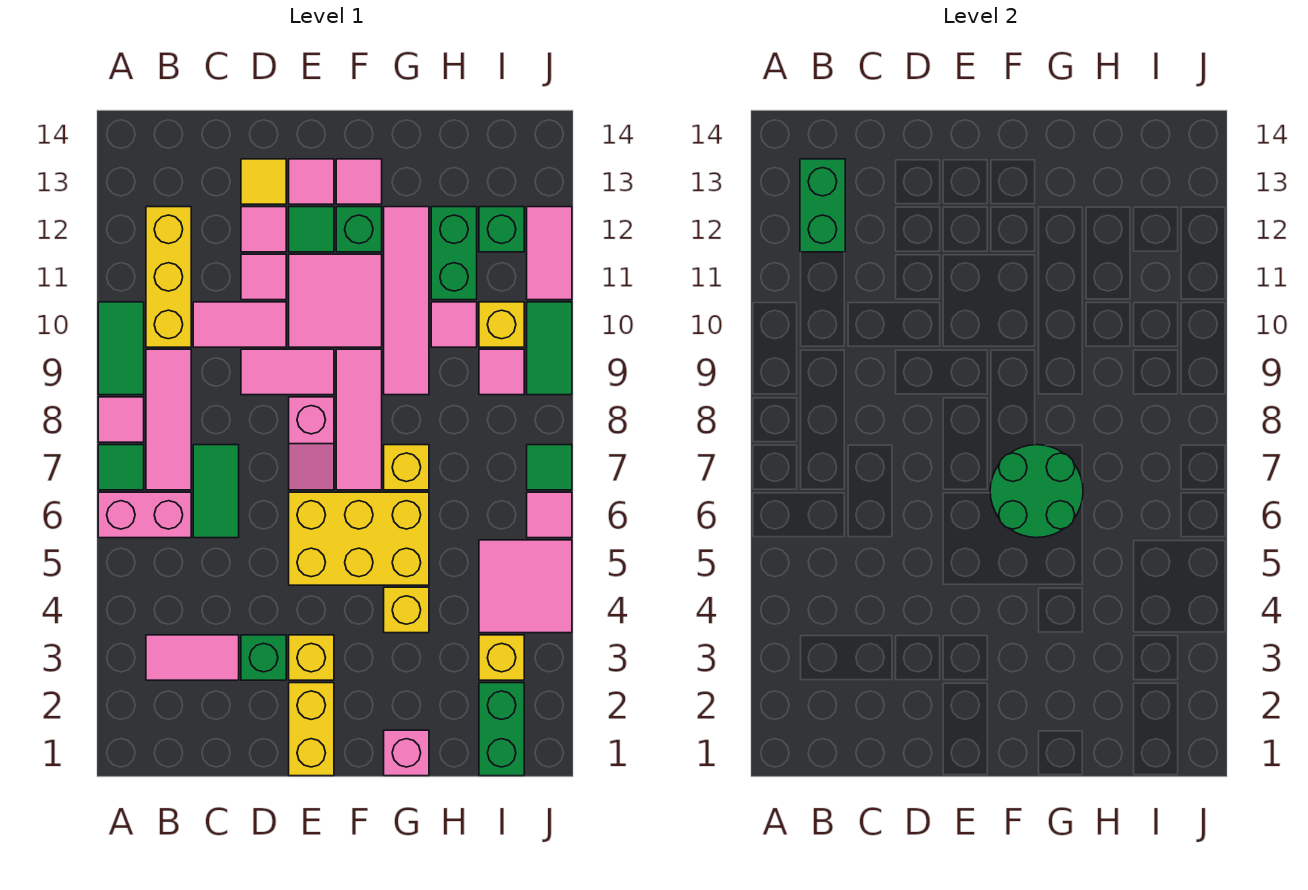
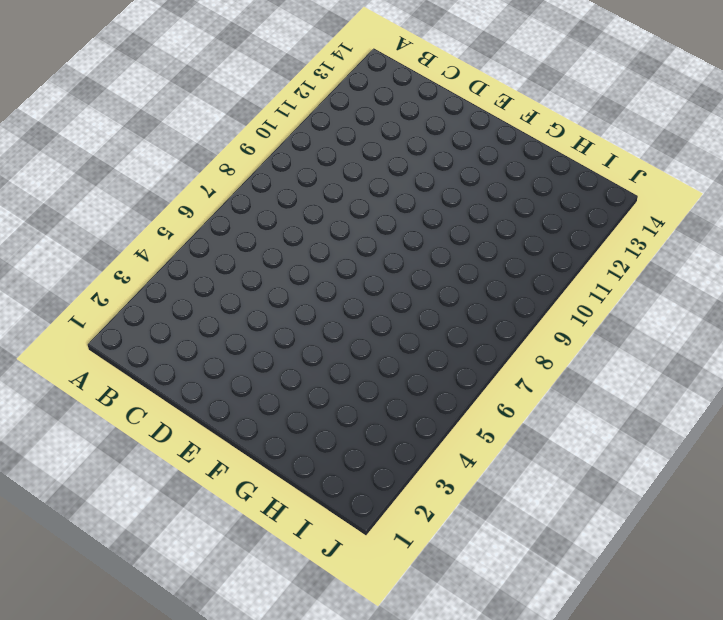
none -> pink 1x2 brick [98,492,191,538]
none -> green 1x1 tile [98,445,144,490]
none -> pink 1x1 tile [98,397,144,442]
none -> green 1x2 tile [98,302,144,395]

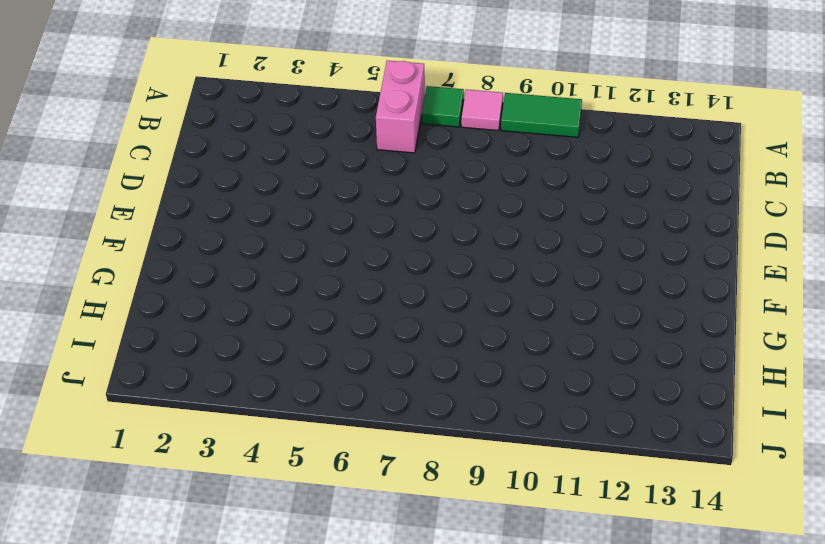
none -> pink 1x2 tile [146,635,239,680]
none -> pink 1x3 tile [146,349,191,490]
none -> yellow 1x3 brick [146,207,191,347]
none -> green 1x2 tile [193,445,239,538]

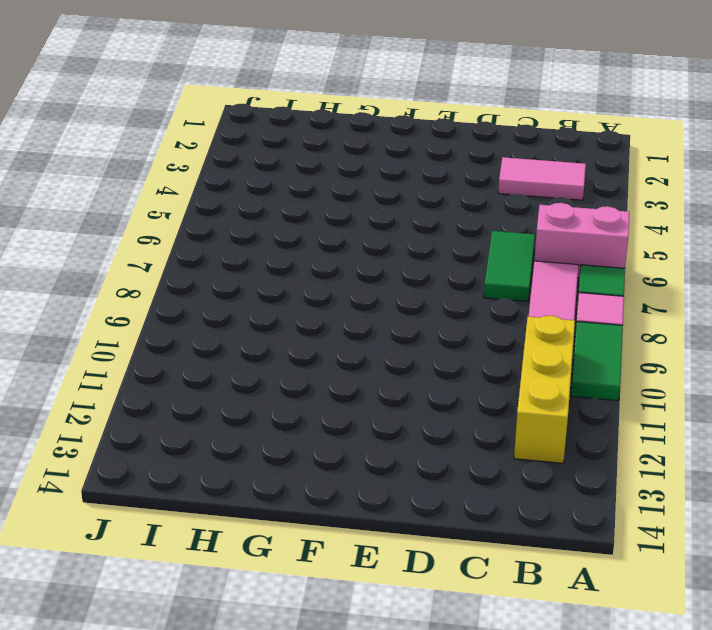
none -> pink 1x2 tile [193,302,286,347]
none -> green 1x1 brick [241,635,286,680]
none -> pink 1x2 tile [241,349,334,395]
none -> pink 1x1 tile [241,254,286,300]

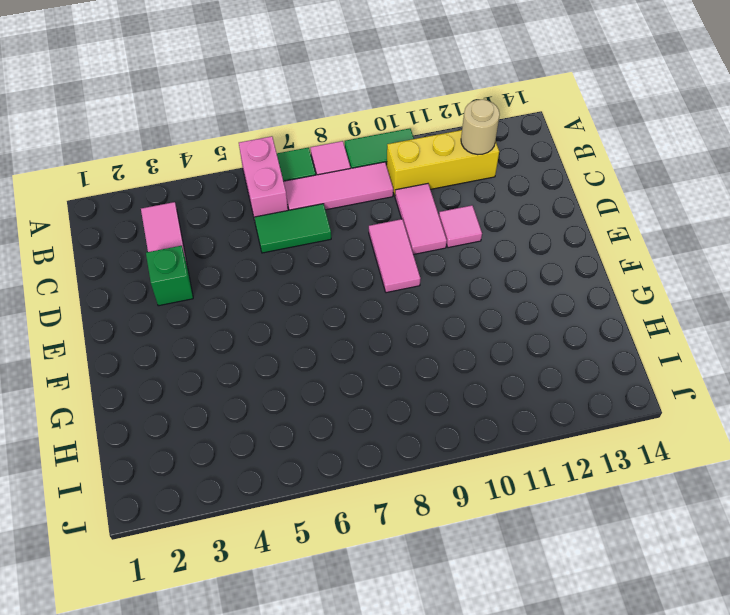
tan 1x1 round brick [461,100,500,155] -> green 1x2 brick [800,159,845,252]
none -> pink 1x1 tile [241,207,286,252]
none -> yellow 1x1 tile [241,159,286,204]
none -> yellow 1x2 brick [289,683,334,776]
none -> yellow 1x1 brick [289,635,334,680]

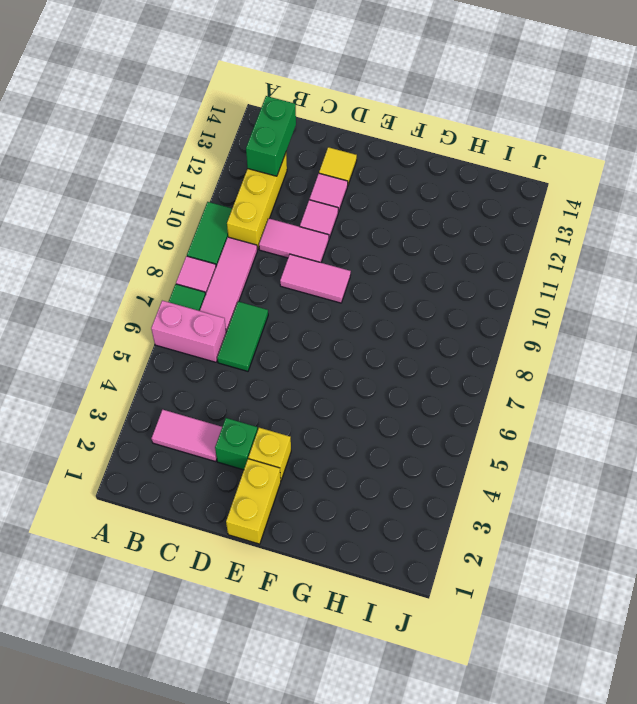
none -> yellow 2x3 brick [289,492,429,585]
none -> pink 1x2 slope [289,397,334,490]
none -> pink 2x2 tile [289,254,382,347]
none -> green 1x1 tile [289,207,334,252]

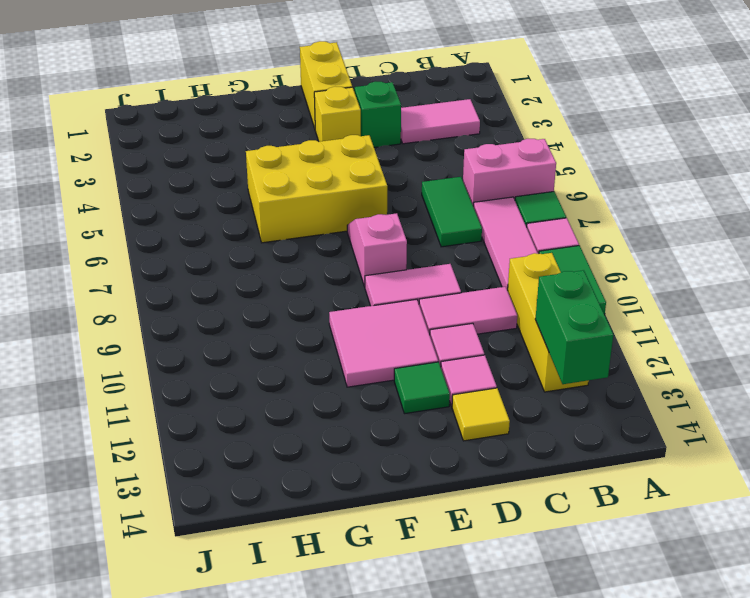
none -> pink 1x1 tile [289,159,334,204]
none -> pink 1x3 tile [336,349,382,490]
none -> green 1x1 brick [336,207,382,252]
none -> pink 1x1 tile [336,159,382,204]

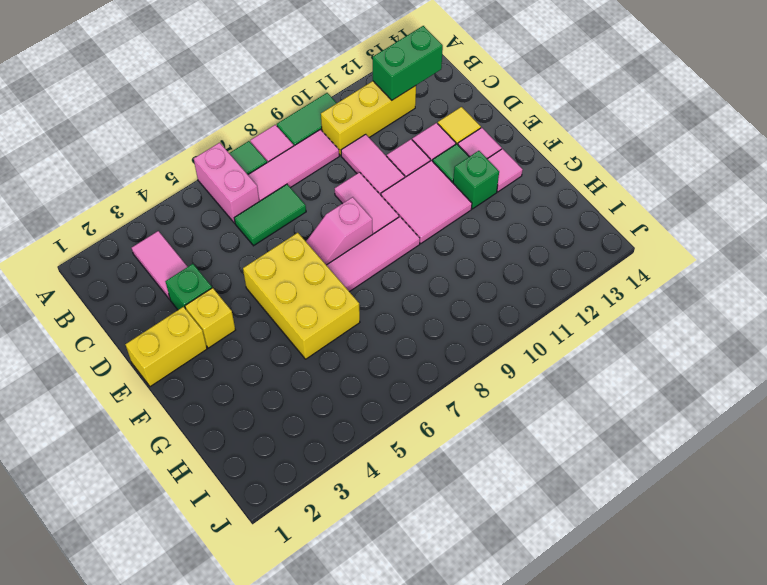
none -> pink 1x1 brick [384,730,429,776]
none -> yellow 1x1 brick [384,587,429,633]
none -> yellow 1x1 brick [384,445,429,490]
none -> pink 1x4 tile [384,207,429,395]

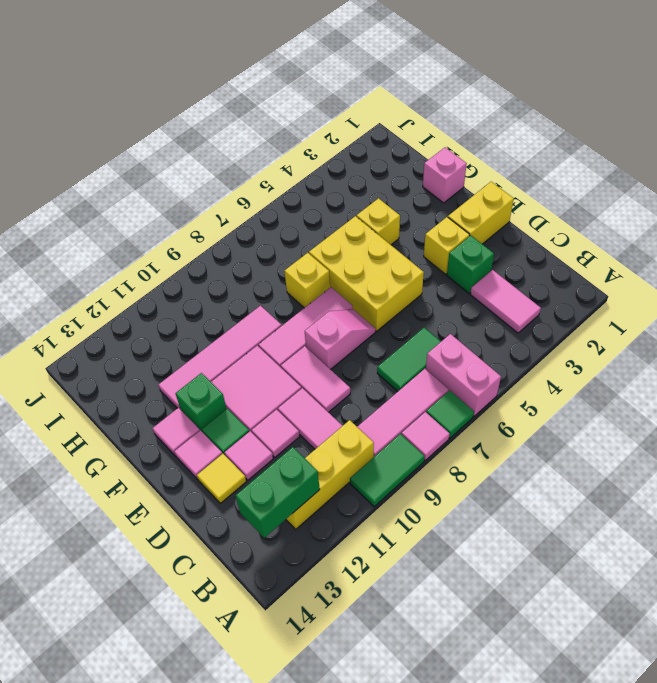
none -> pink 1x1 tile [431,302,477,347]
none -> green 1x2 brick [431,207,477,300]
none -> green 1x2 brick [479,683,524,776]
none -> yellow 1x1 brick [479,635,524,680]

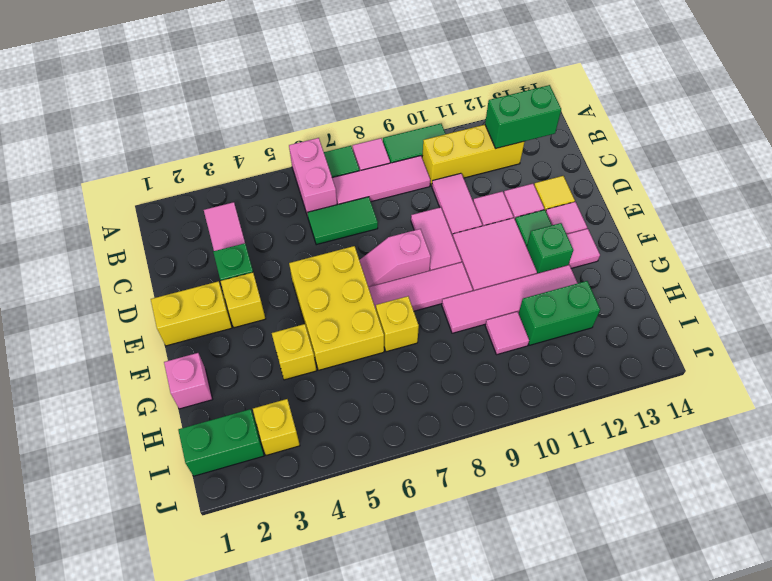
none -> pink 2x2 tile [479,540,572,633]
none -> pink 1x1 tile [479,349,524,395]
none -> yellow 1x1 brick [479,302,524,347]
none -> green 1x1 brick [479,207,524,252]

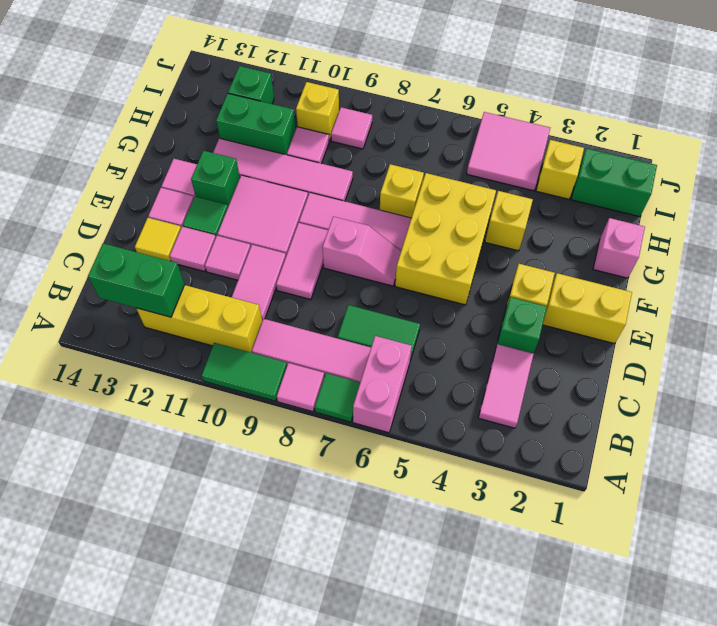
none -> pink 1x1 tile [527,492,572,538]
none -> green 1x1 tile [527,445,572,490]
none -> green 1x2 tile [527,302,572,395]
none -> pink 1x2 tile [527,207,572,300]

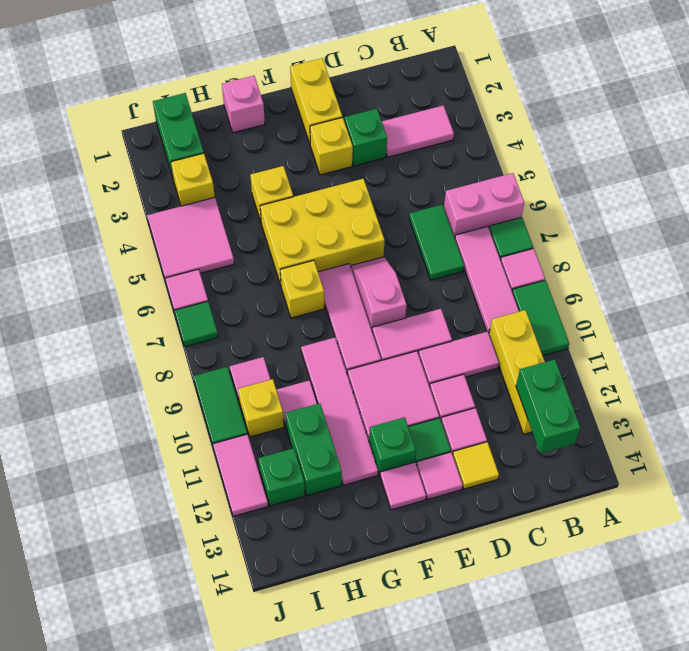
none -> green 2x2 round brick [990,445,1083,538]

